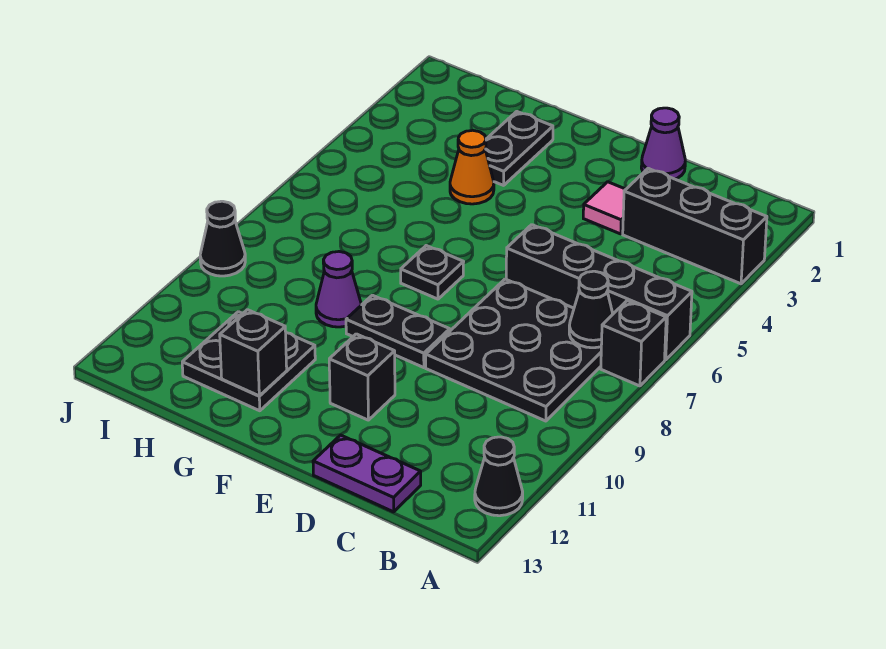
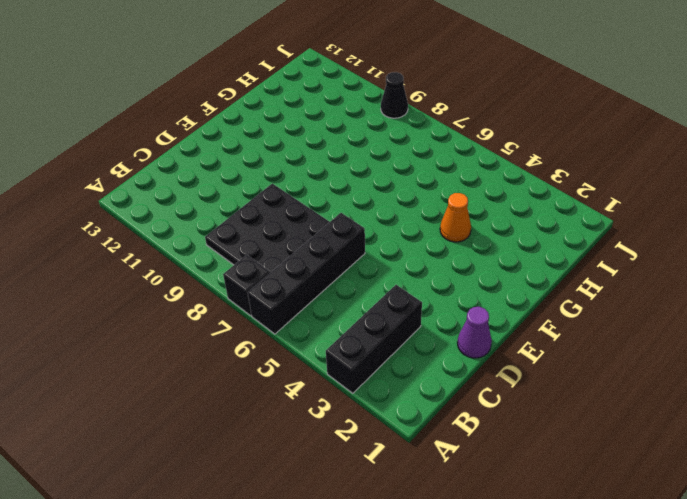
none -> black 1x1 cone [475,437,523,516]
none -> purple 1x2 plate [313,435,421,512]
none -> pink 1x1 tile [583,182,626,234]

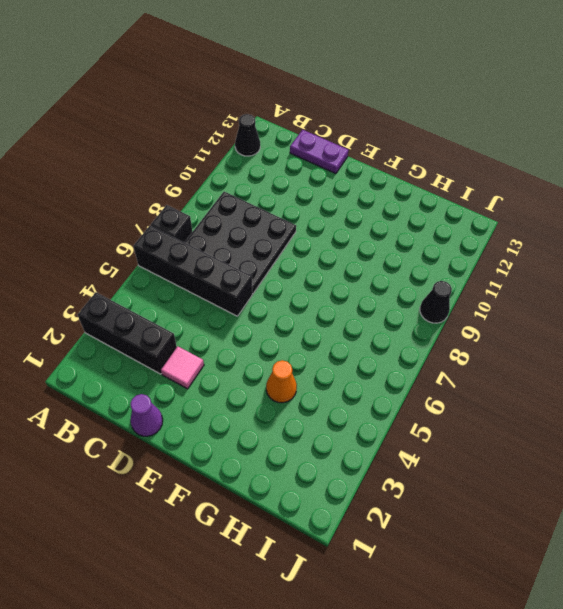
none -> black 1x2 plate [346,295,450,368]
none -> black 1x1 brick [329,334,395,420]
none -> black 1x1 plate [401,246,463,299]

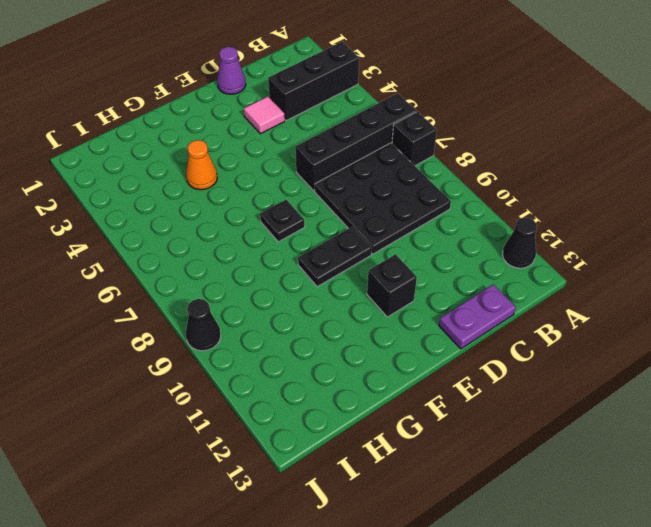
none -> black 1x2 plate [485,112,553,185]
none -> purple 1x1 cone [316,252,361,327]
none -> black 2x2 plate [182,312,315,411]

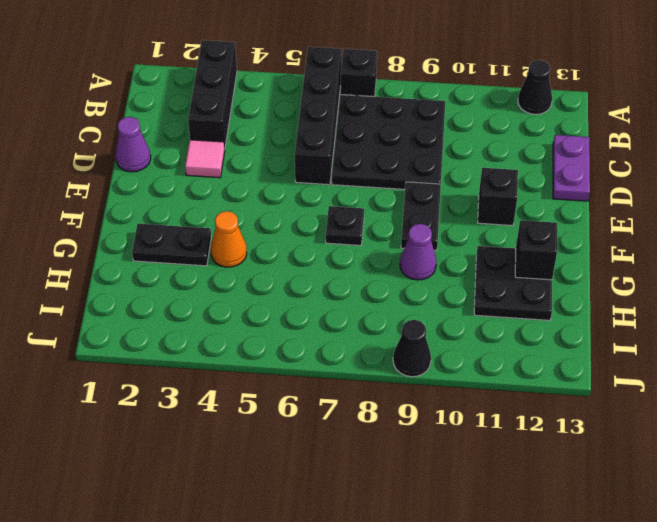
none -> black 1x1 cone [569,271,613,348]

